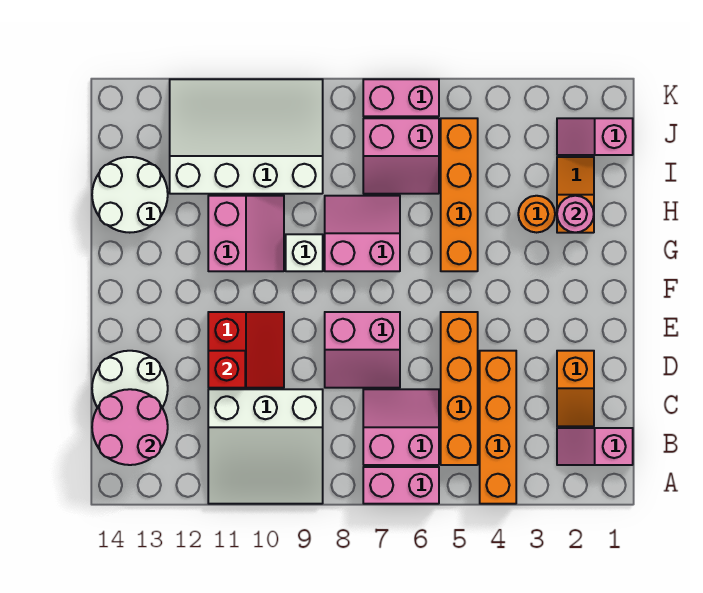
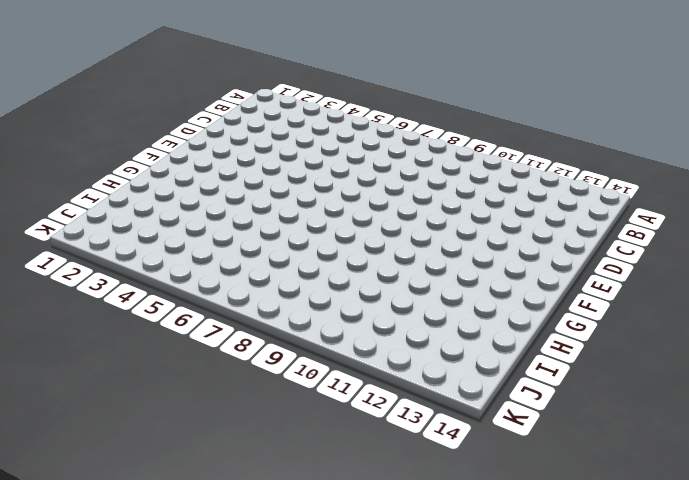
none -> orange 1x4 brick [480,351,516,504]
none -> pink 1x2 brick [363,467,439,504]
none -> white 3x3 slope [208,389,323,504]

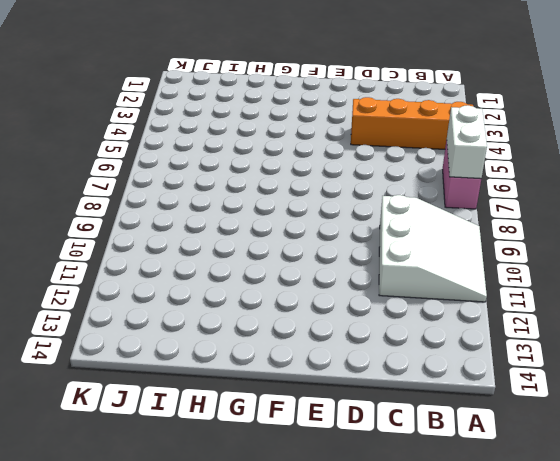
white 1x2 brick [447,105,487,179] -> none
none -> pink 1x2 slope [557,428,633,465]
none -> orange 1x4 brick [441,312,478,465]
none -> pink 2x2 slope [363,389,439,465]

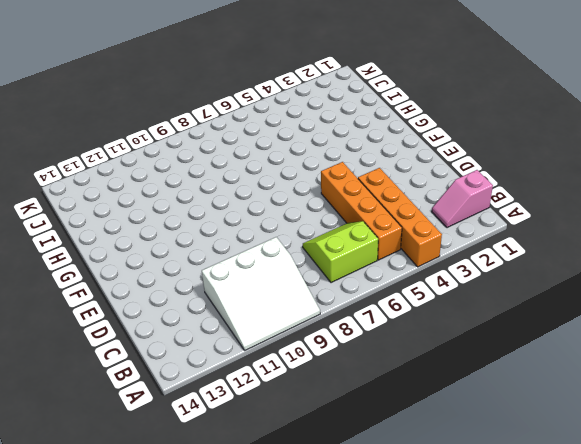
lime 2x2 slope [303,221,378,283] -> pink 2x2 slope [363,389,439,465]
none -> pink 1x2 brick [363,467,439,504]
none -> orange 1x2 slope [557,351,594,426]
none -> white 2x2 round brick [92,351,168,407]

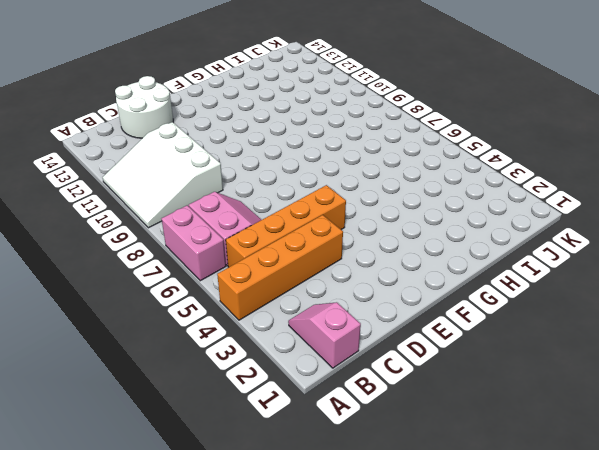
none -> orange 1x2 slope [557,351,594,426]
none -> pink 2x2 slope [325,312,400,388]
none -> red 2x2 slope [208,312,284,388]

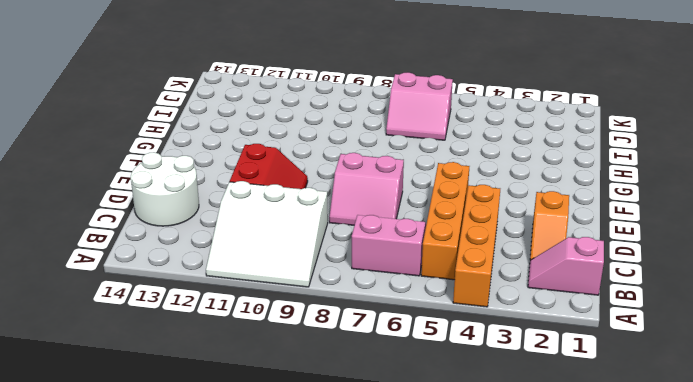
none -> pink 1x2 brick [363,467,439,504]
none -> orange 1x4 brick [441,118,478,271]
none -> pink 2x2 slope [325,196,400,271]

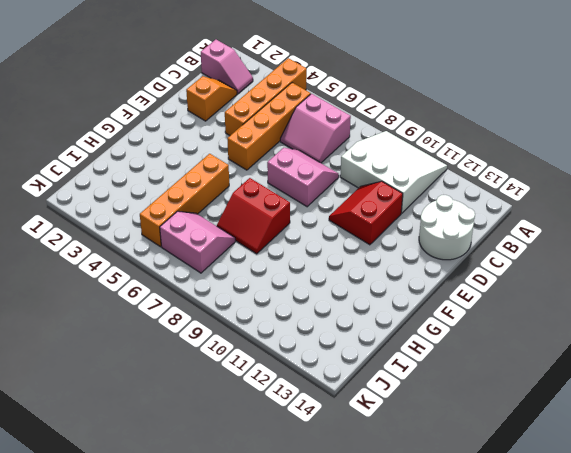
red 2x2 slope [217,178,290,254] -> pink 2x2 slope [325,196,400,271]
none -> pink 1x2 brick [363,467,439,504]
none -> white 1x1 brick [286,234,323,271]
none -> pink 2x2 slope [208,196,284,271]

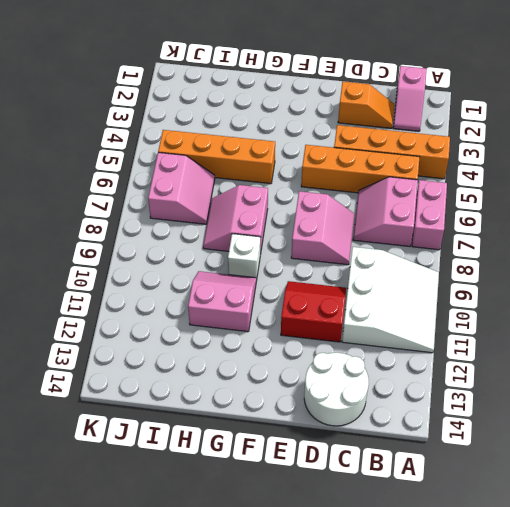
none -> orange 1x2 slope [557,157,594,233]
none -> orange 1x1 round brick [518,196,555,233]
none -> white 2x2 round brick [92,157,168,233]

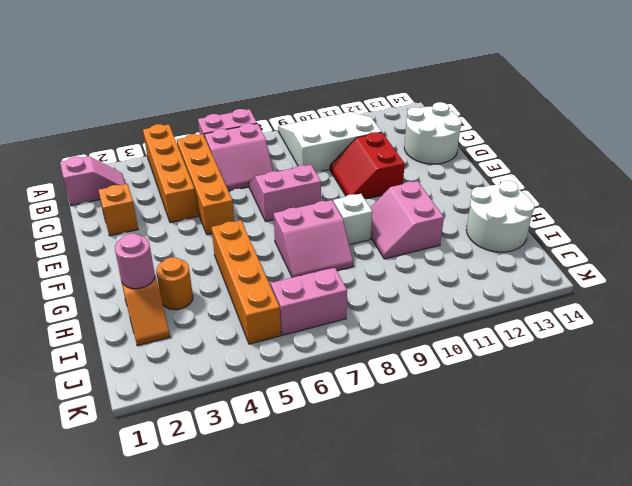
none -> white 3x4 slope [170,79,323,194]
none -> pink 1x2 slope [557,118,633,155]
none -> pink 1x2 brick [363,79,439,116]

